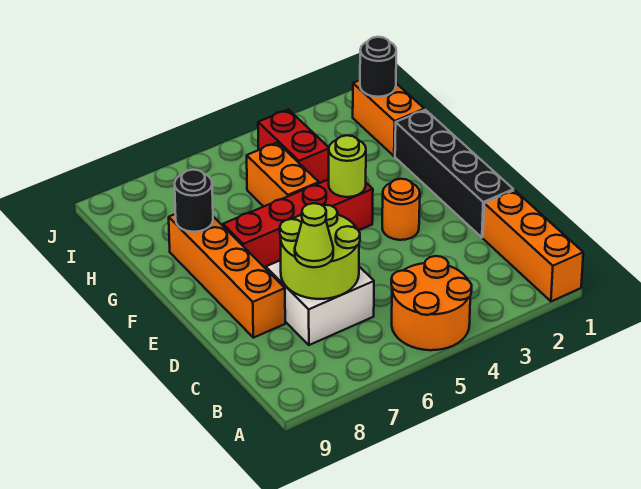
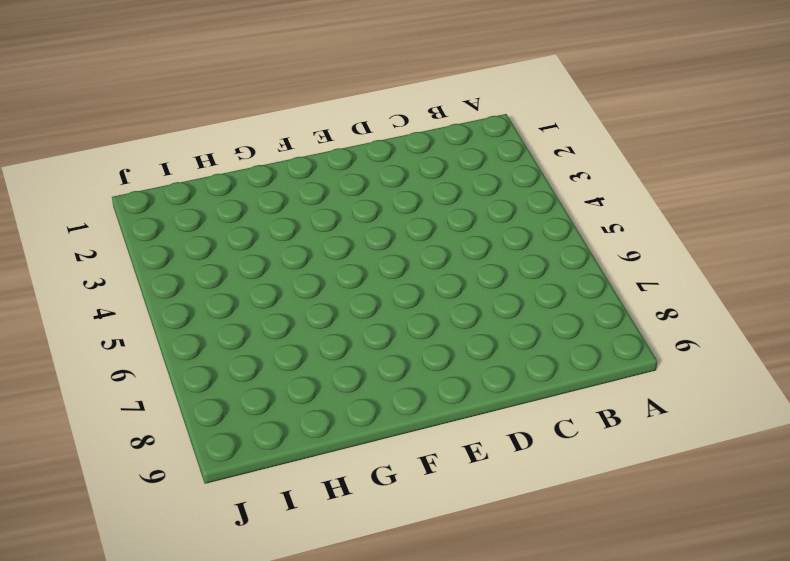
none -> orange 1x3 brick [483,190,583,301]
none -> orange 2x2 round brick [391,256,472,350]
none -> white 2x2 brick [266,260,374,345]

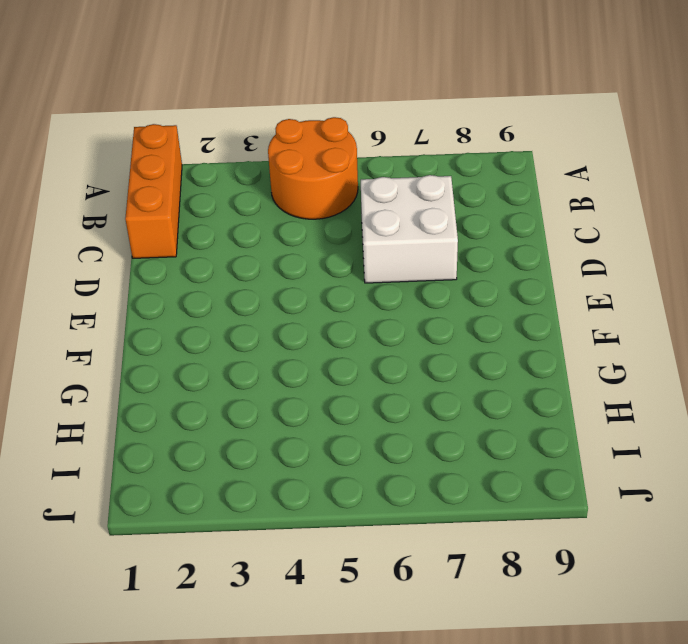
none -> black 1x4 brick [395,110,513,237]
none -> orange 1x4 brick [169,214,285,338]
none -> orange 1x1 round brick [382,179,420,240]

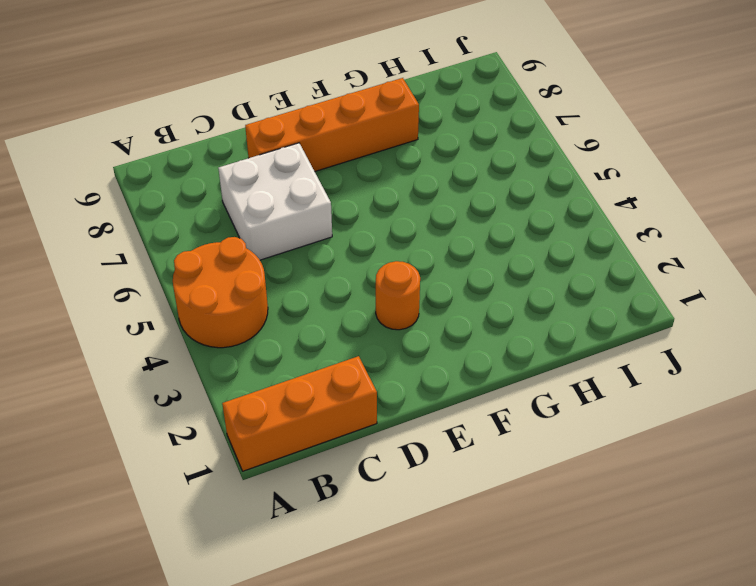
none -> black 1x4 brick [395,110,513,237]
none -> red 1x4 brick [223,179,373,269]
none -> orange 1x2 brick [247,143,319,206]

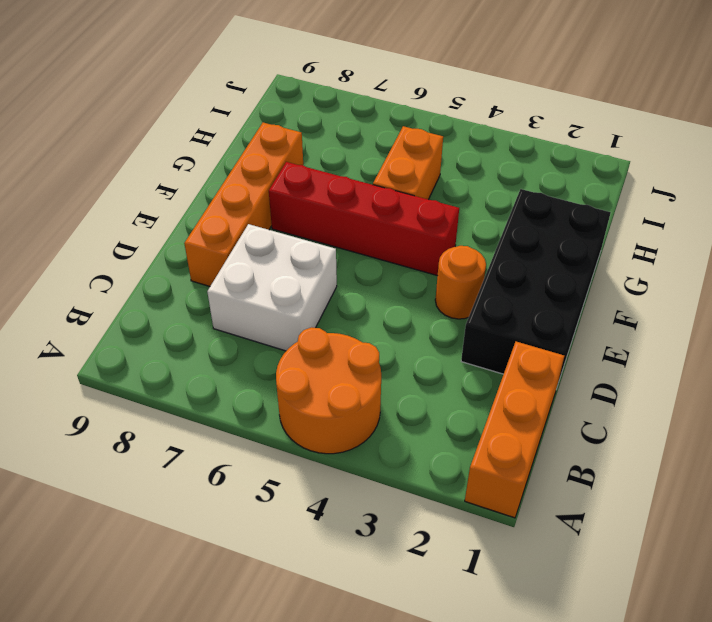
black 2x4 brick [461,189,611,386] -> black 1x4 brick [395,110,513,237]
none -> orange 1x2 brick [353,80,424,156]
none -> red 1x2 brick [258,110,329,183]
none -> lime 2x2 round brick [280,205,360,299]

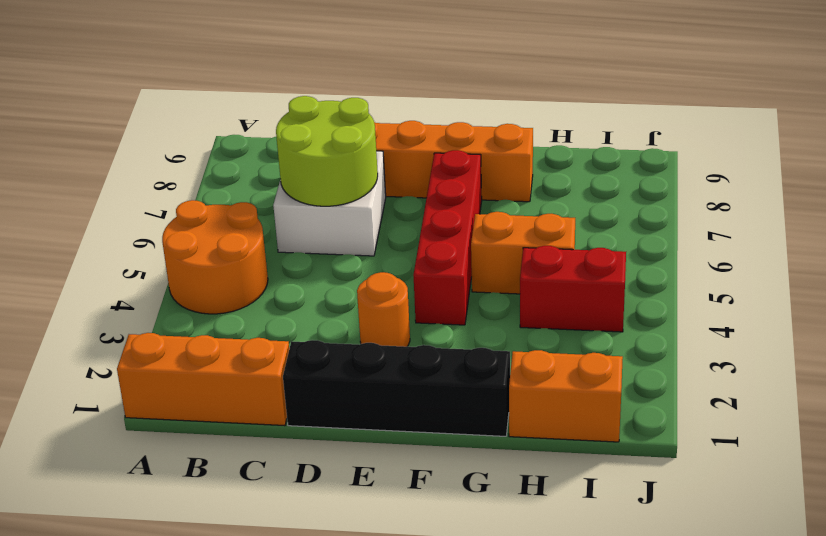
none -> lime 1x1 round brick [329,135,366,197]
none -> black 1x1 round brick [175,170,213,232]
none -> black 1x1 round brick [360,37,396,97]

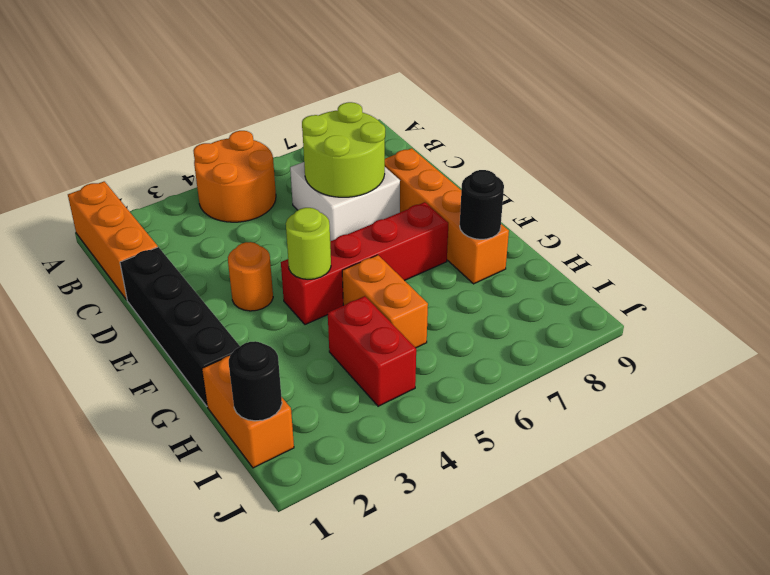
none -> lime 1x1 cone [295,203,333,267]

